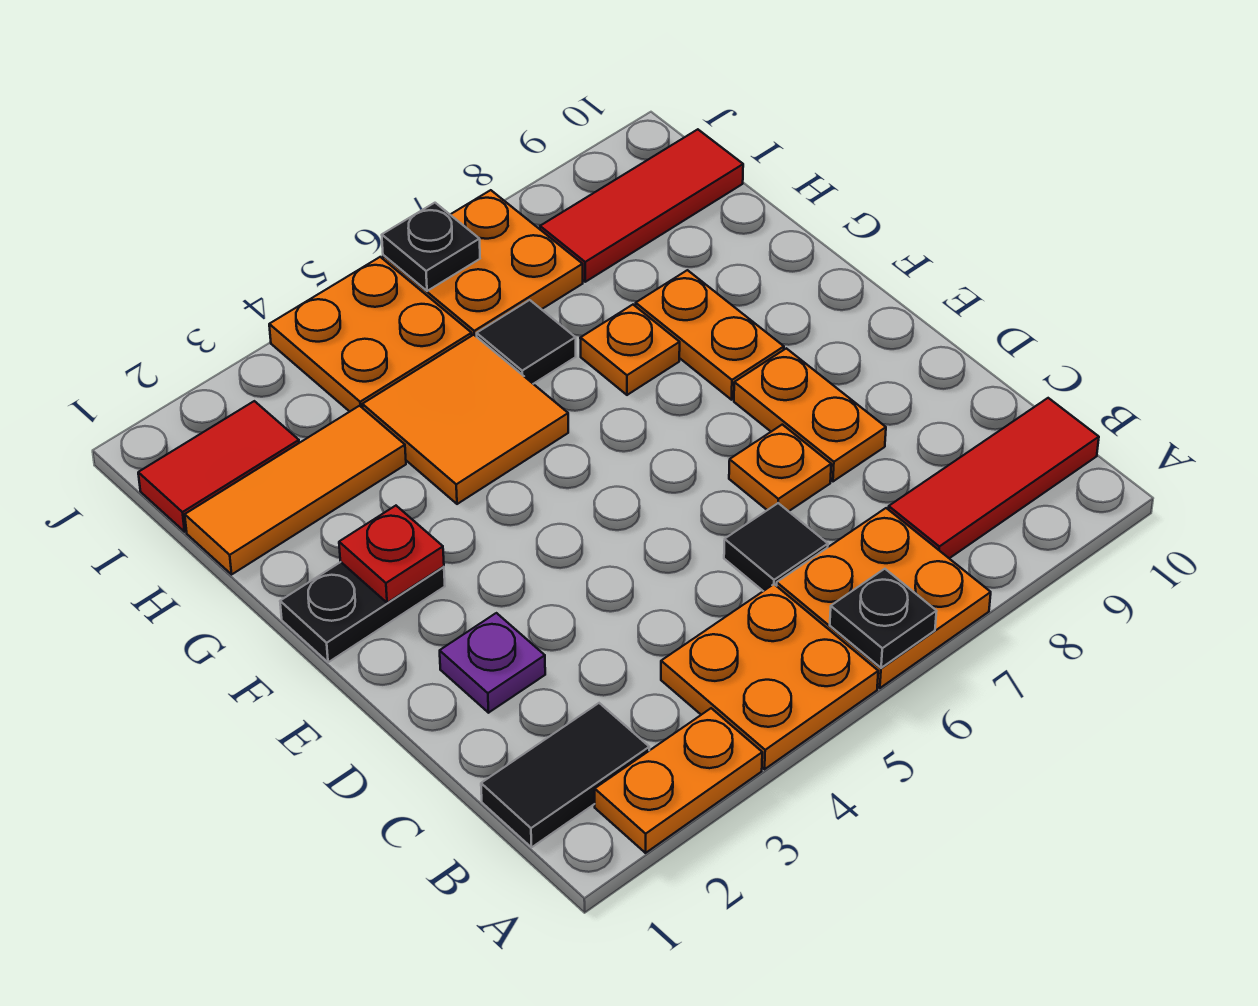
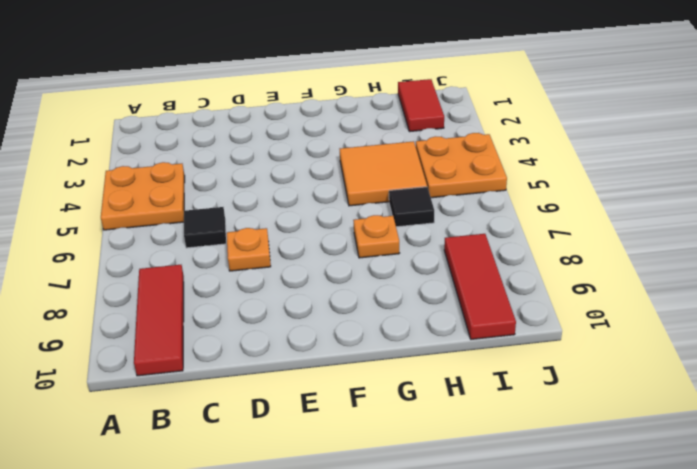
none -> orange 1x2 plate [595,708,762,853]
none -> orange 2x2 plate [777,508,991,688]
none -> black 1x2 tile [481,703,649,847]

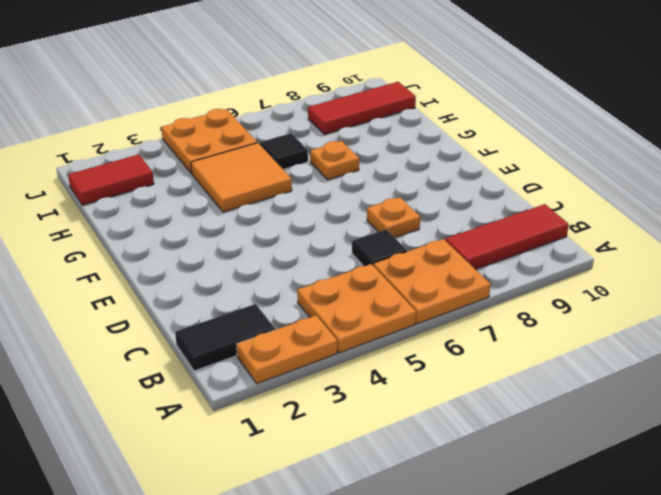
none -> purple 1x1 plate [440,613,545,713]
none -> orange 1x2 plate [734,348,886,481]
none -> black 1x2 plate [280,562,445,662]

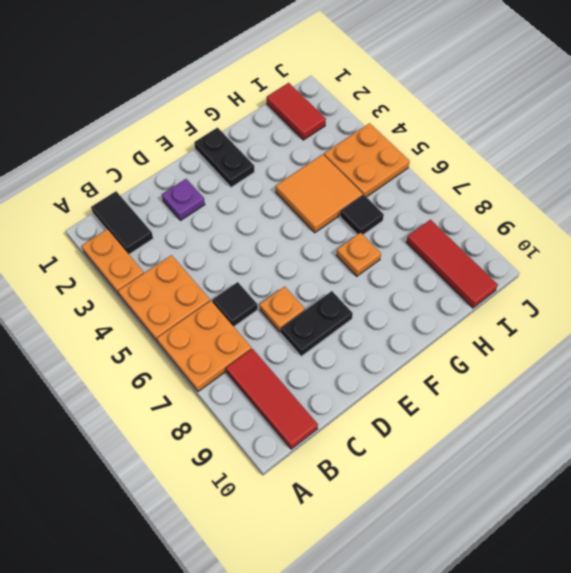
black 1x2 plate [281,291,353,356] -> orange 1x2 plate [734,348,886,481]
none -> orange 1x2 plate [636,270,784,400]
none -> orange 1x3 tile [185,406,406,574]
none -> orange 2x2 plate [383,190,583,337]

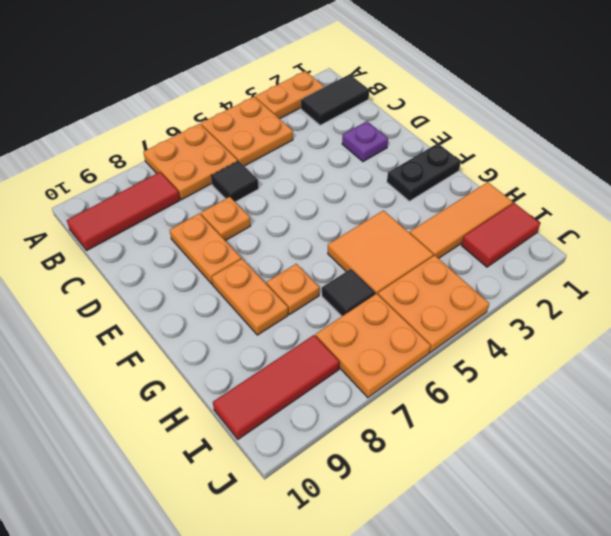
none -> black 1x1 plate [830,569,937,668]
none -> red 1x1 plate [339,506,444,603]
none -> black 1x1 plate [382,203,480,291]

